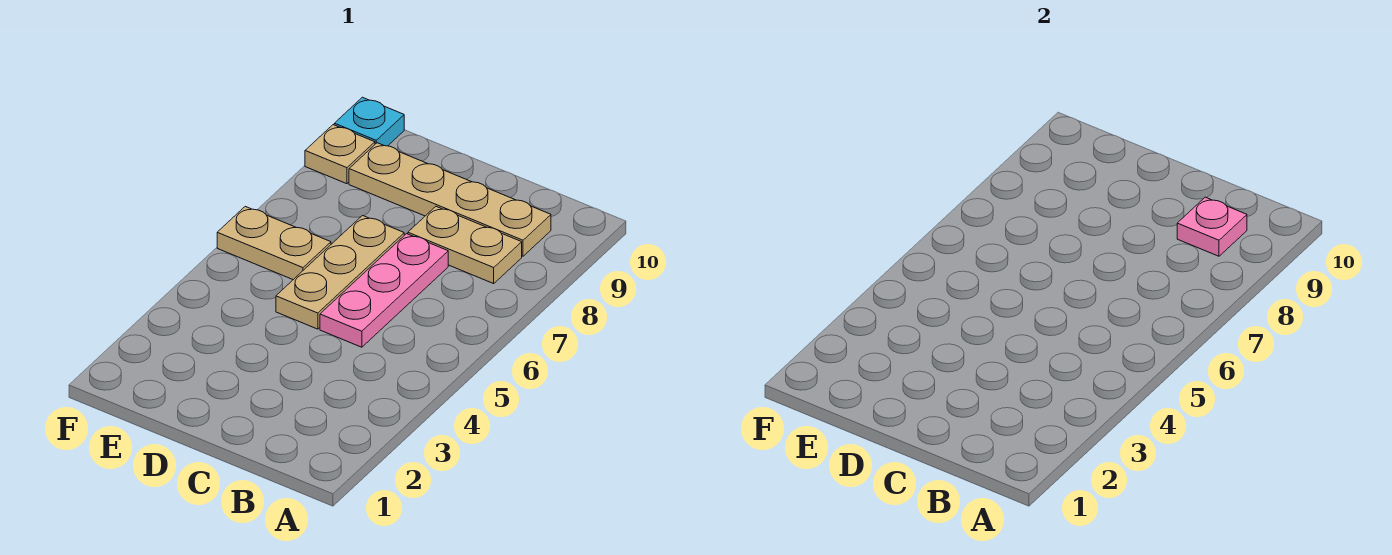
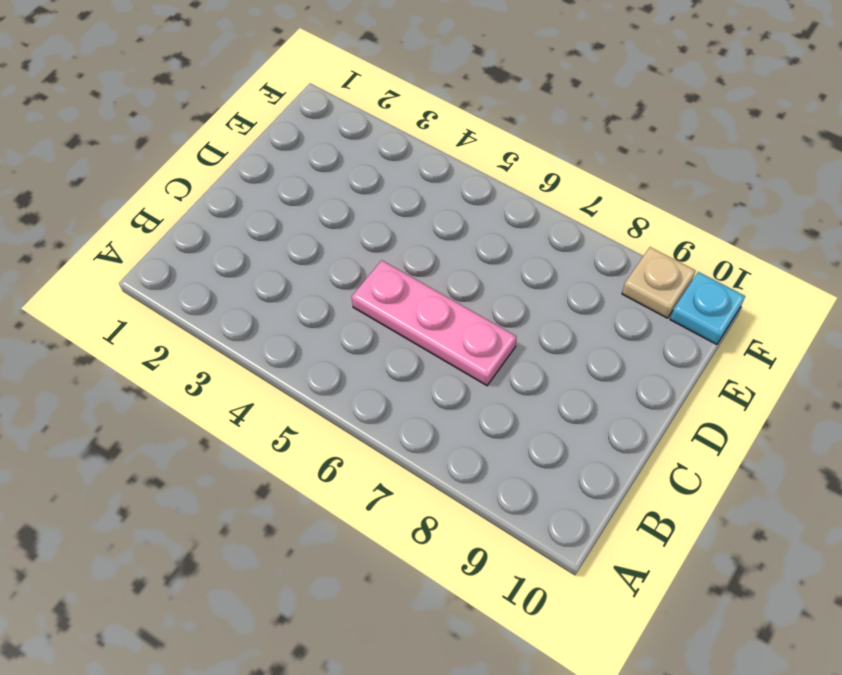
none -> tan 1x2 plate [408,207,522,284]
none -> tan 1x4 plate [349,143,551,256]

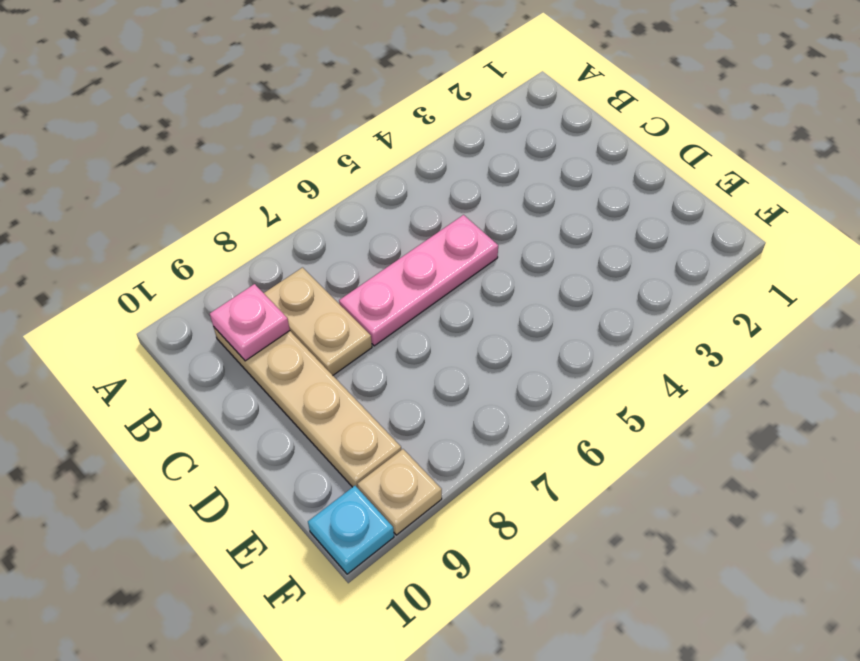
none -> tan 1x3 plate [276,216,404,329]
none -> tan 1x2 plate [217,207,331,280]

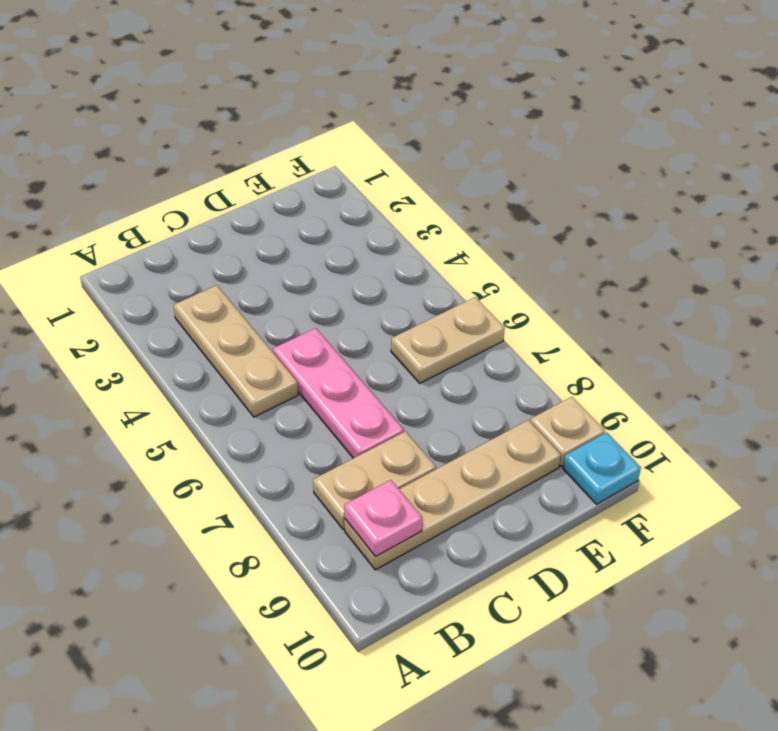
tan 1x3 plate [174,285,298,417] -> tan 1x3 plate moved to [276,216,404,329]

